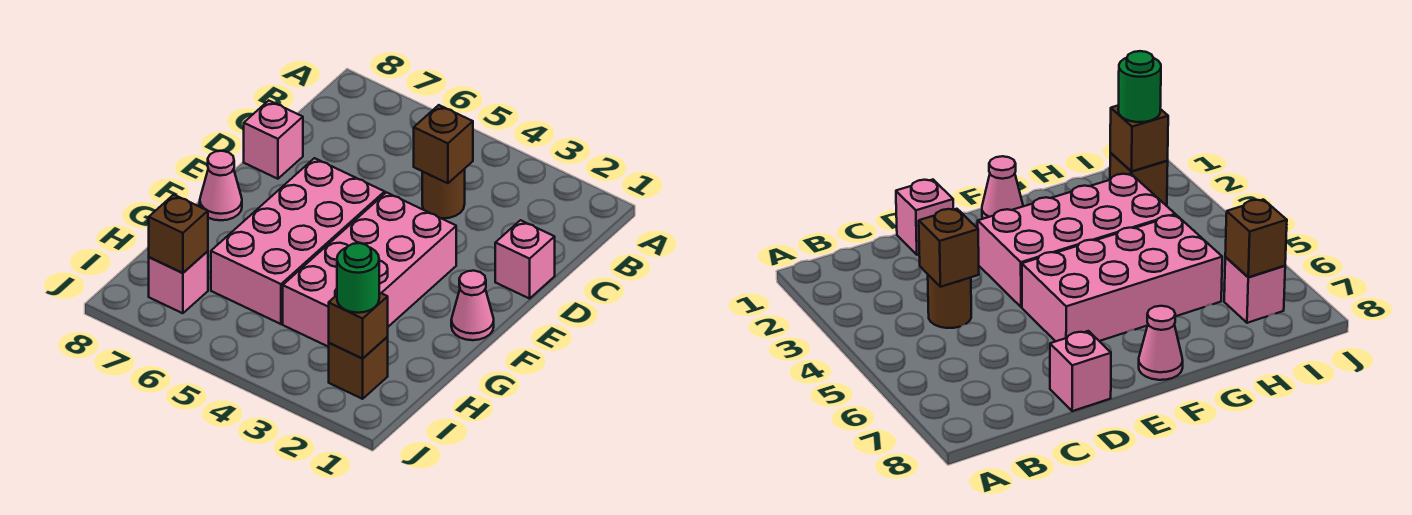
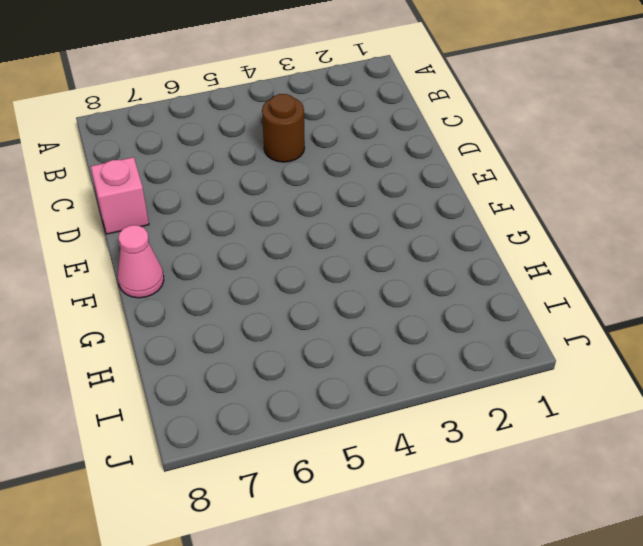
none -> pink 1x1 brick [495,220,555,299]
none -> pink 2x4 brick [283,192,456,347]
none -> pink 2x4 brick [211,158,385,324]

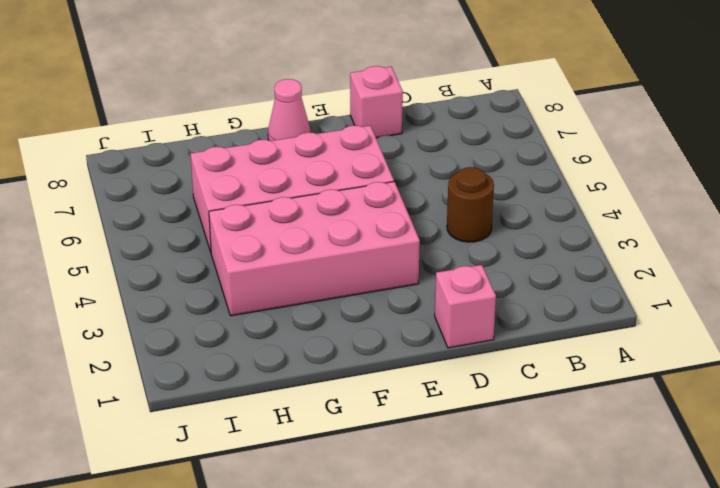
none -> pink 1x1 cone [451,271,494,340]
none -> brown 1x1 brick [329,337,388,399]
none -> pink 1x1 brick [149,251,208,313]

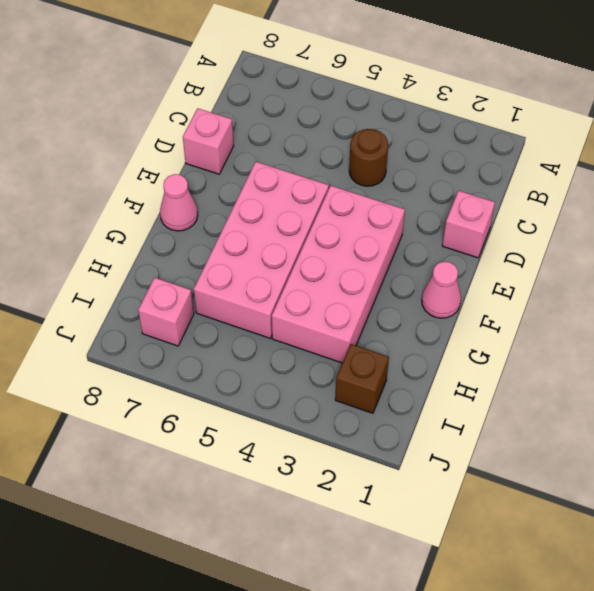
none -> brown 1x1 brick [414,105,473,183]
none -> brown 1x1 brick [329,292,388,359]
none -> brown 1x1 brick [149,195,208,273]

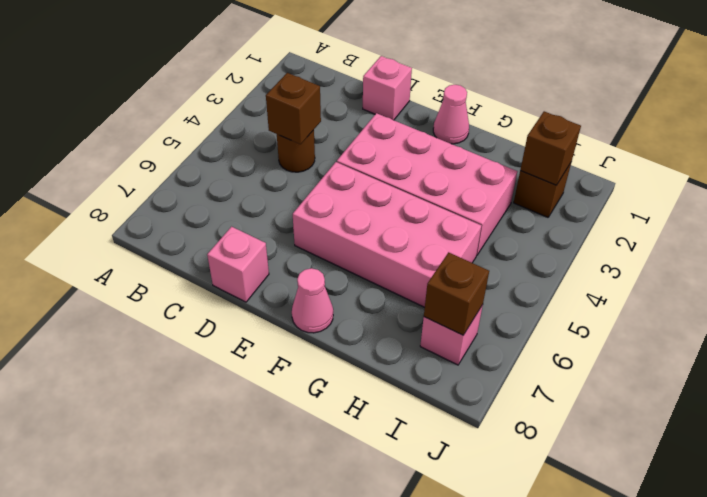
none -> green 1x1 round brick [337,243,379,313]

